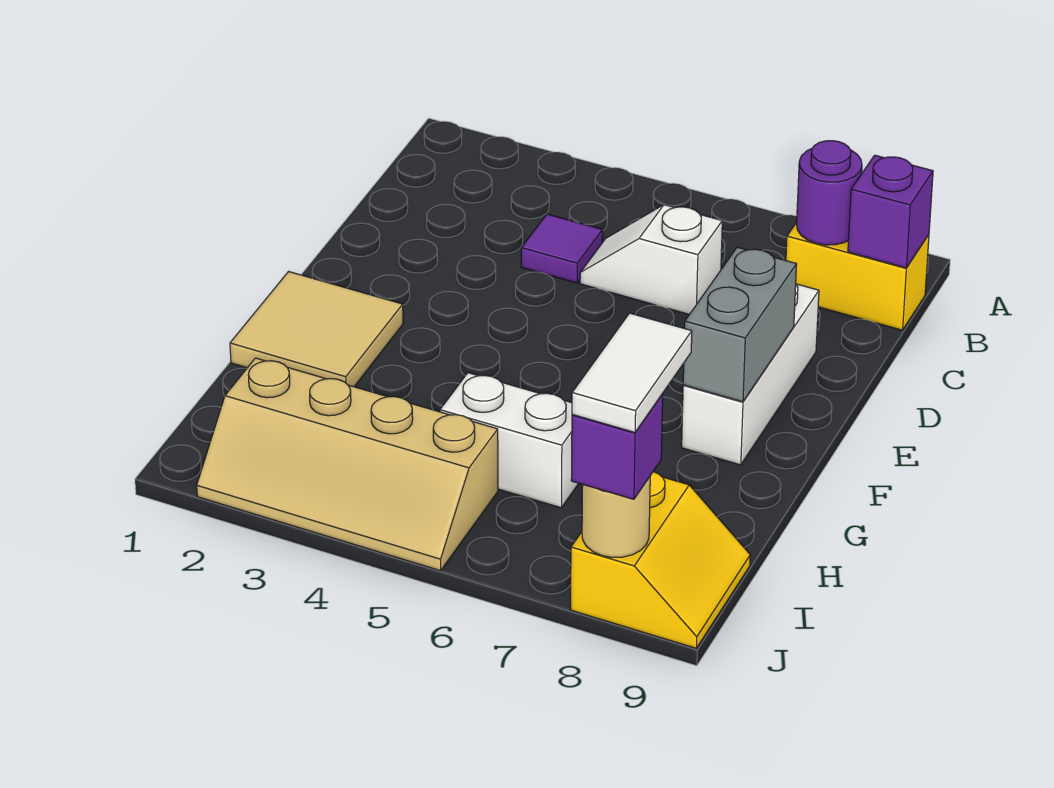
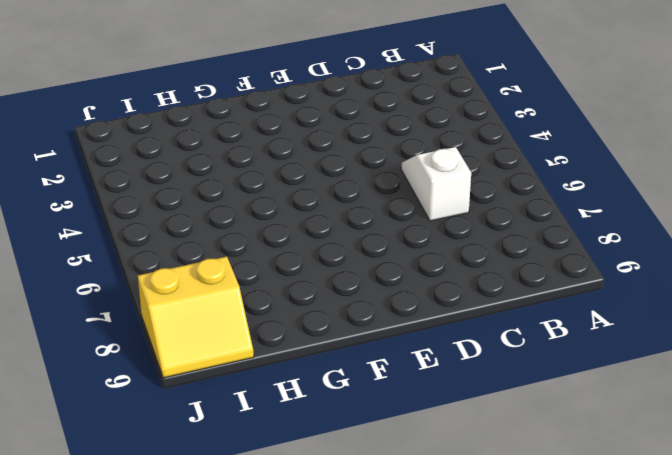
none -> yellow 1x2 brick [786,222,929,330]
none -> purple 1x1 tile [521,214,603,283]
none -> white 1x3 brick [682,284,819,465]

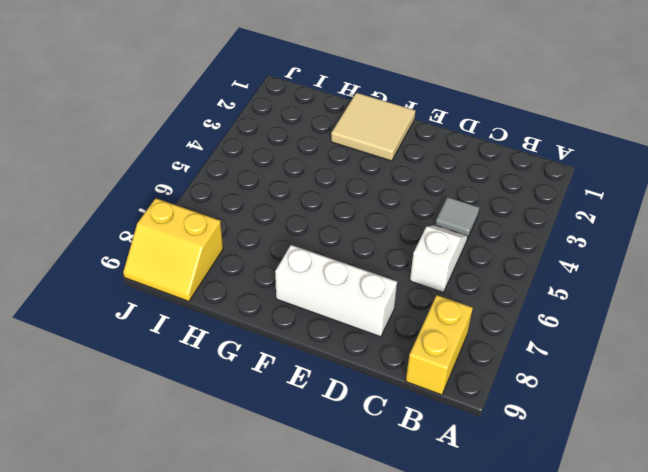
grey 1x1 tile [435,197,480,239] -> purple 1x1 tile [521,214,603,283]
none -> white 1x2 brick [440,373,579,508]
none -> tan 2x4 slope [197,358,498,571]
none -> purple 1x1 round brick [797,141,862,245]

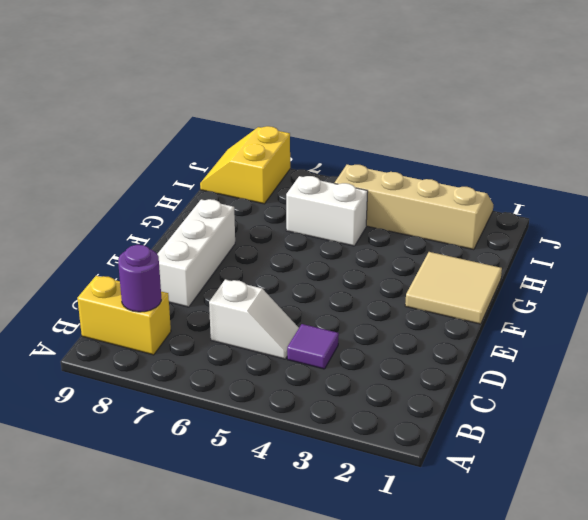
none -> purple 1x1 brick [848,155,933,268]
none -> grey 1x2 brick [683,247,797,402]
none -> tan 1x1 round brick [582,477,650,557]

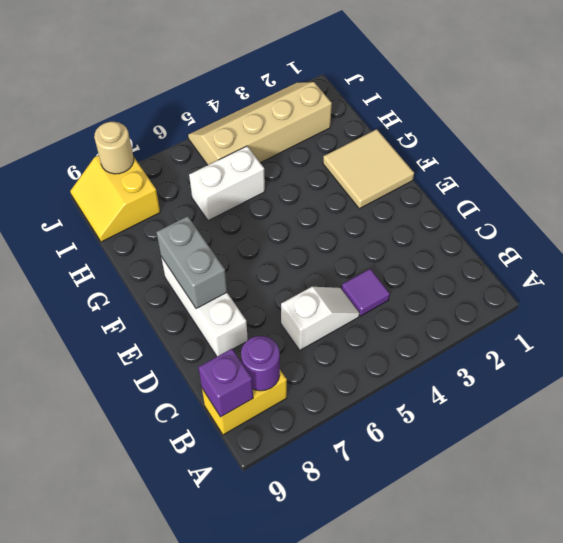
none -> purple 1x1 brick [571,394,663,499]
none -> white 1x2 tile [572,313,692,433]

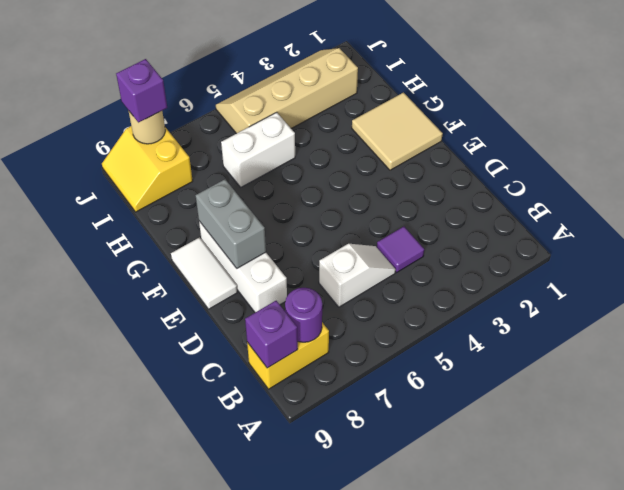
white 1x2 tile [171,237,237,309] -> white 1x2 tile moved to [572,313,692,433]

